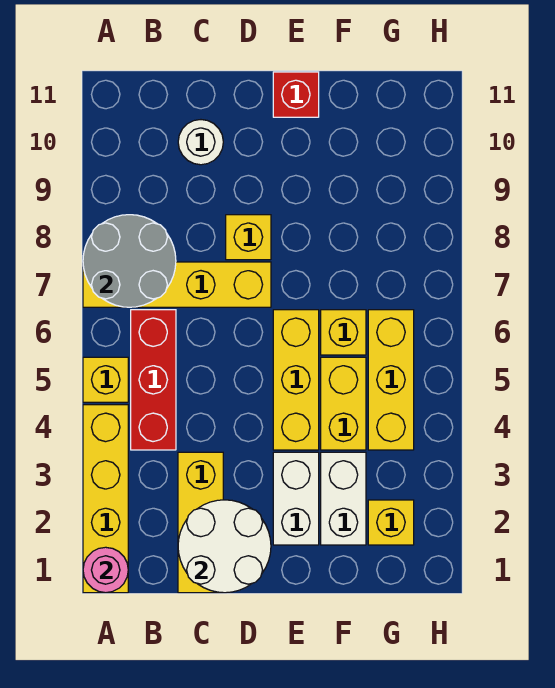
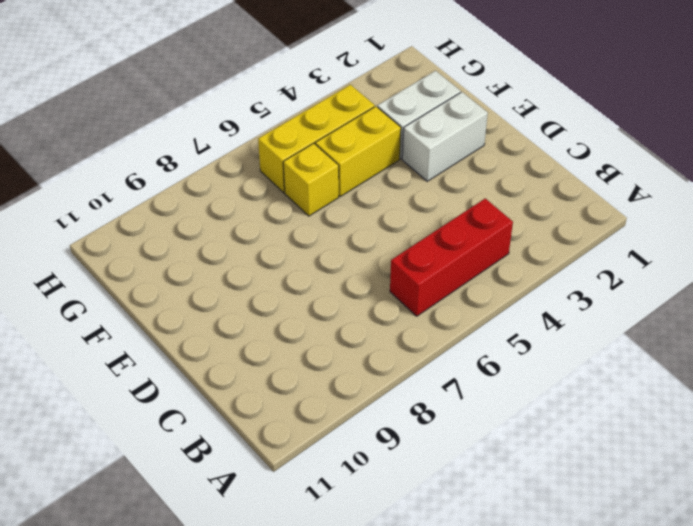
none -> yellow 1x4 brick [83,405,128,593]
none -> yellow 1x1 brick [83,357,128,402]
none -> yellow 1x4 brick [83,262,271,307]

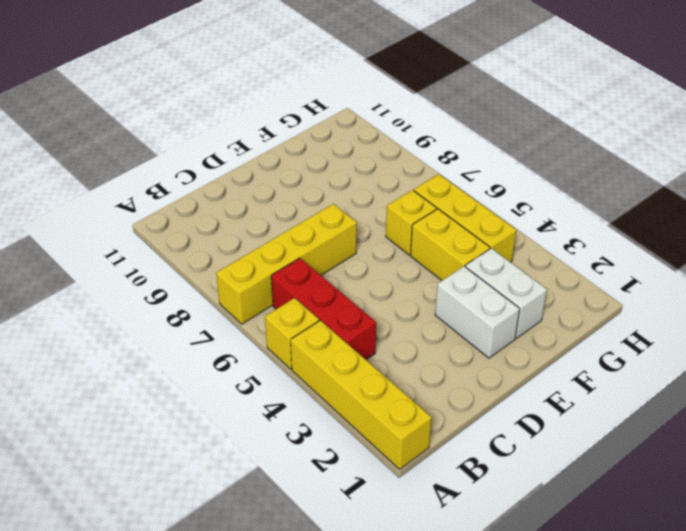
none -> yellow 1x3 brick [178,452,223,593]
none -> white 1x1 round brick [178,120,223,165]
none -> yellow 1x1 brick [226,215,271,260]

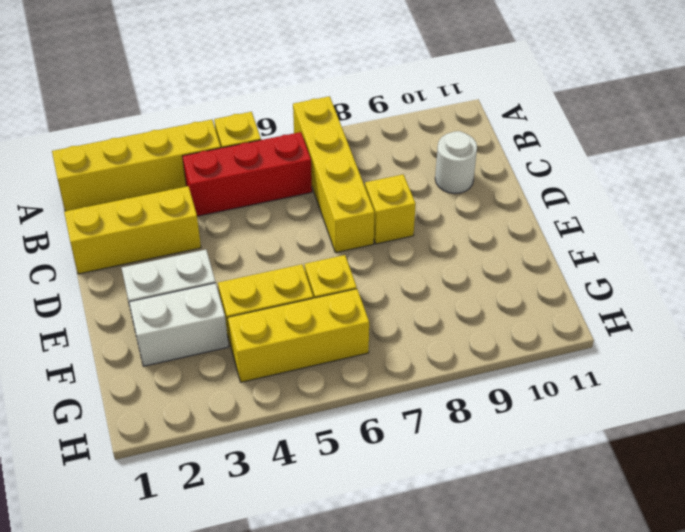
none -> yellow 1x3 brick [273,310,319,450]
none -> red 1x1 brick [273,72,319,117]
none -> yellow 1x1 brick [368,500,414,545]

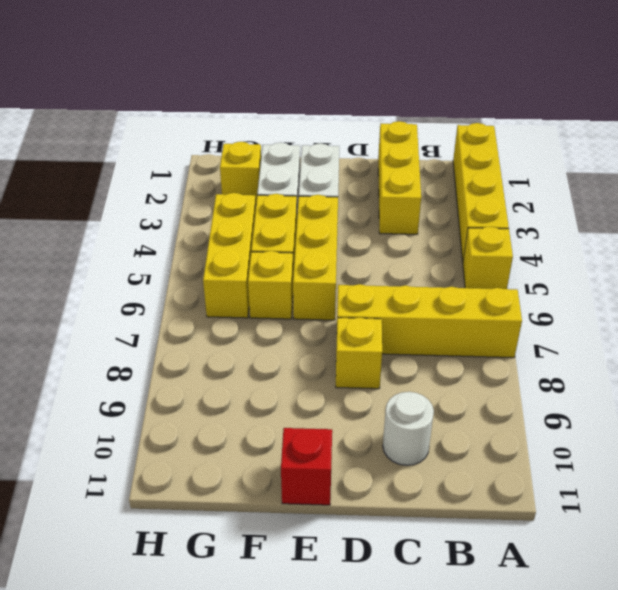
none -> red 1x3 brick [131,310,176,450]
none -> pink 1x1 round brick [83,547,128,593]
none -> grey 2x2 round brick [83,215,176,307]

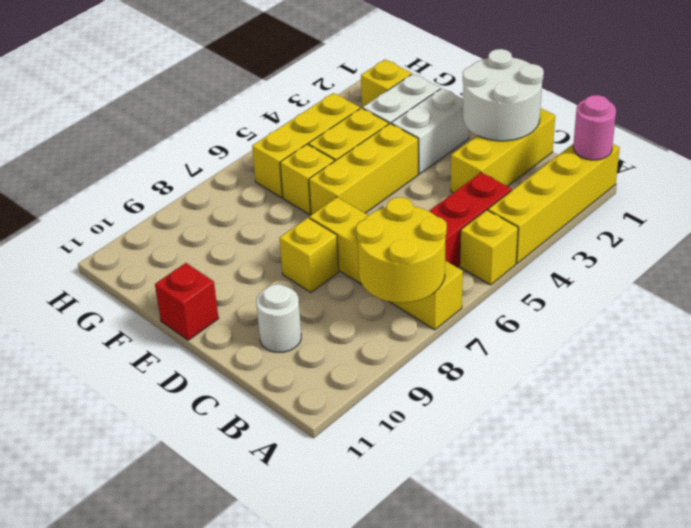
yellow 2x2 round brick [356,197,447,303] -> grey 2x2 round brick [83,215,176,307]

